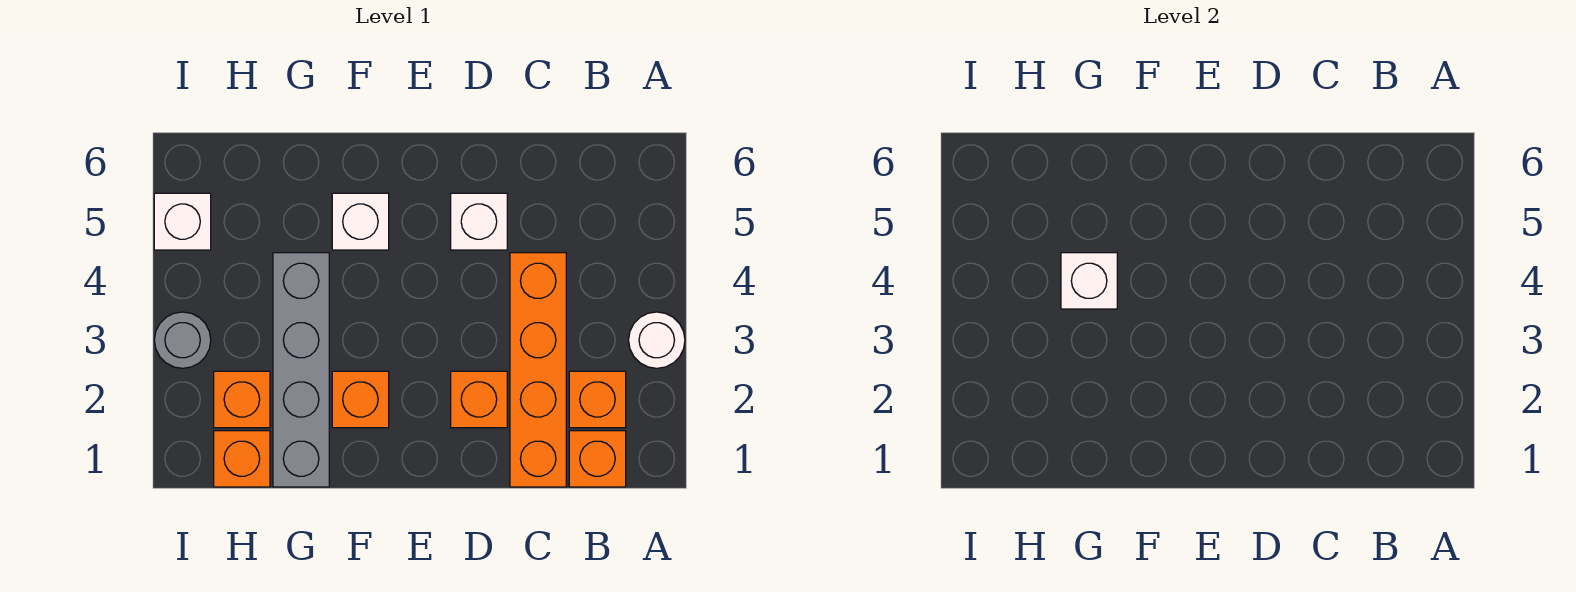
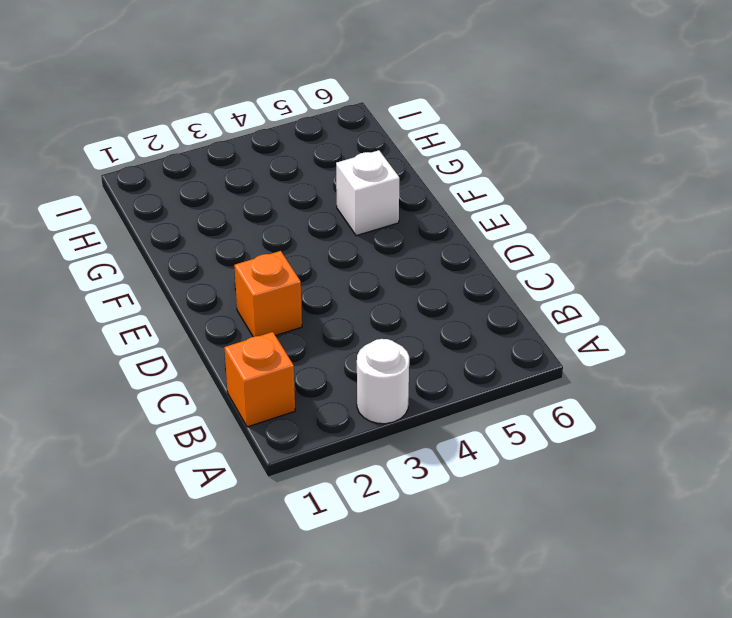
none -> orange 1x1 brick [569,371,626,428]
none -> orange 1x4 brick [510,253,566,487]
none -> white 1x1 brick [451,193,507,250]

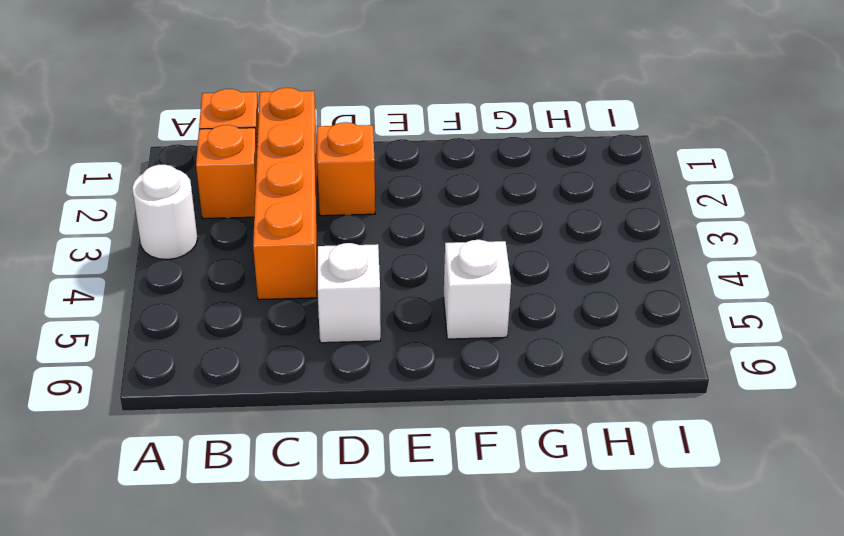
none -> orange 1x1 brick [332,371,389,428]
none -> grey 1x4 brick [273,253,329,487]
none -> orange 1x1 brick [214,431,270,487]

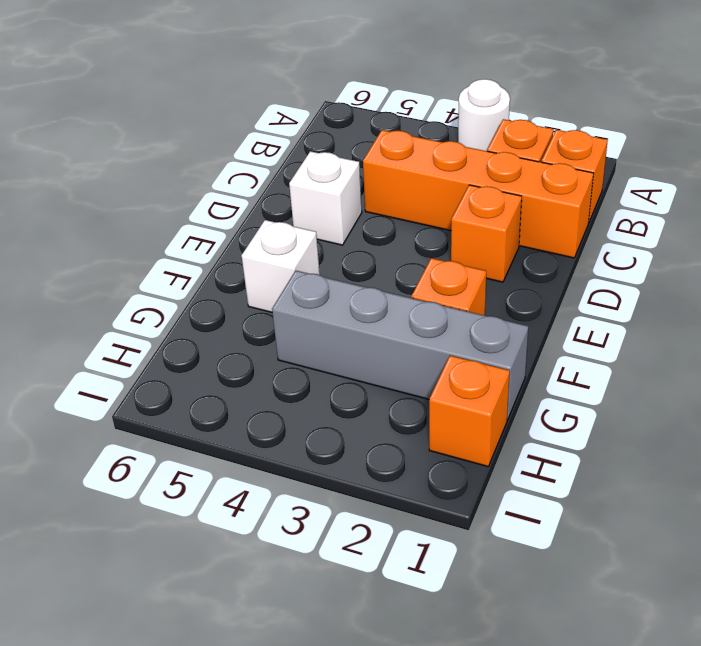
none -> orange 1x1 brick [214,371,270,428]
none -> grey 1x1 round brick [154,312,211,368]
none -> white 1x1 brick [154,193,211,250]

